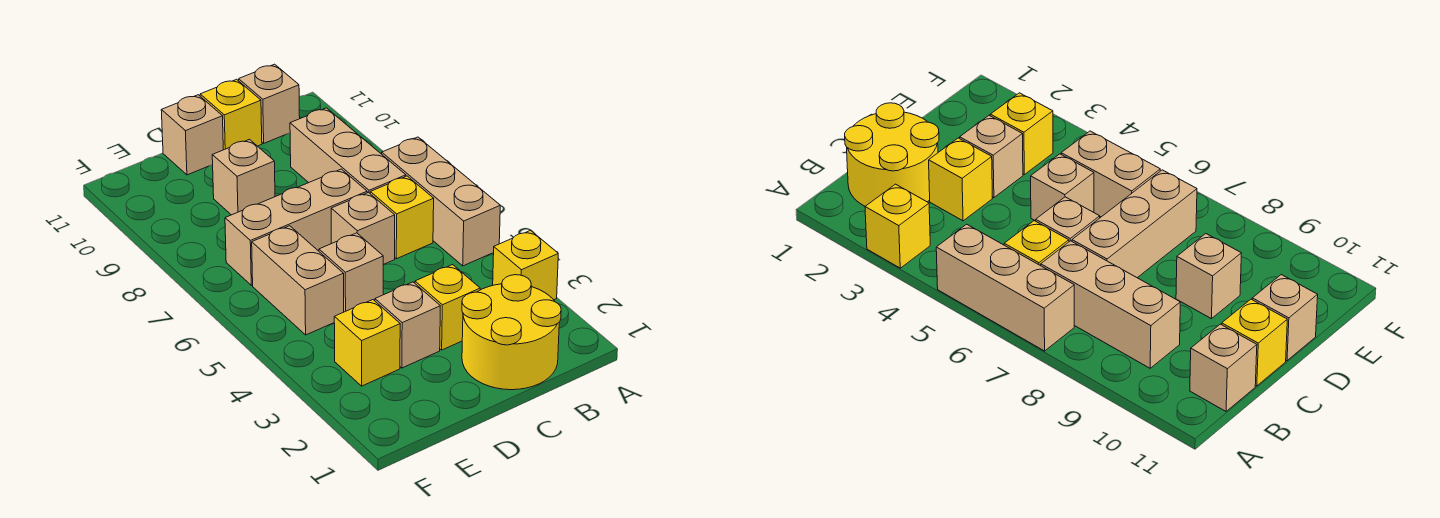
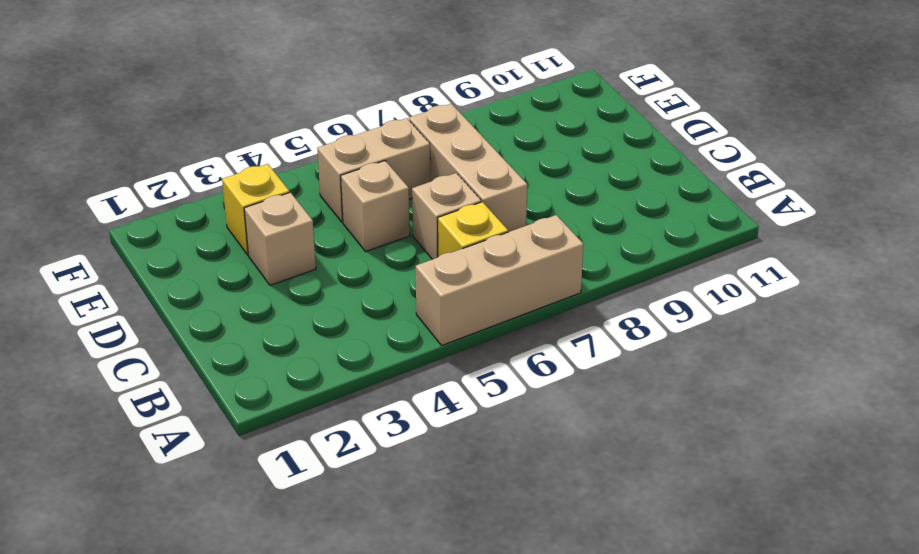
none -> yellow 1x1 brick [493,231,558,300]
none -> yellow 2x2 round brick [462,275,561,390]
none -> tan 1x3 brick [290,108,406,193]

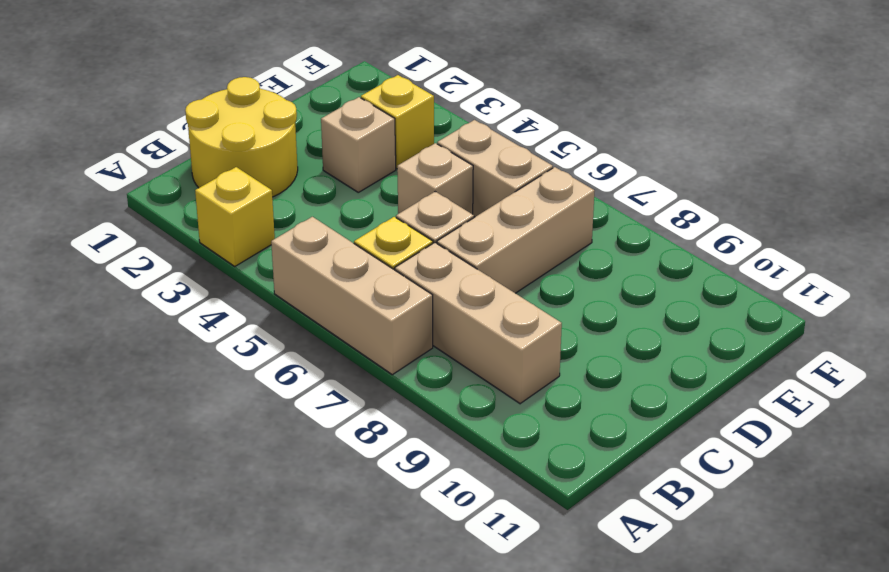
none -> tan 1x1 brick [239,64,300,143]
none -> yellow 1x1 brick [415,265,480,350]
none -> yellow 1x1 brick [200,79,262,150]

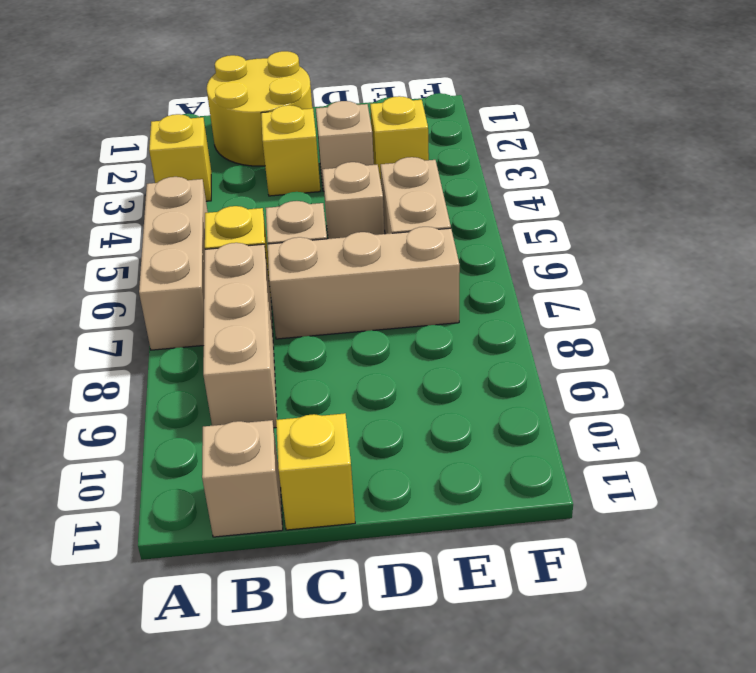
none -> tan 1x1 brick [212,139,275,215]
none -> tan 1x1 brick [161,95,223,175]

